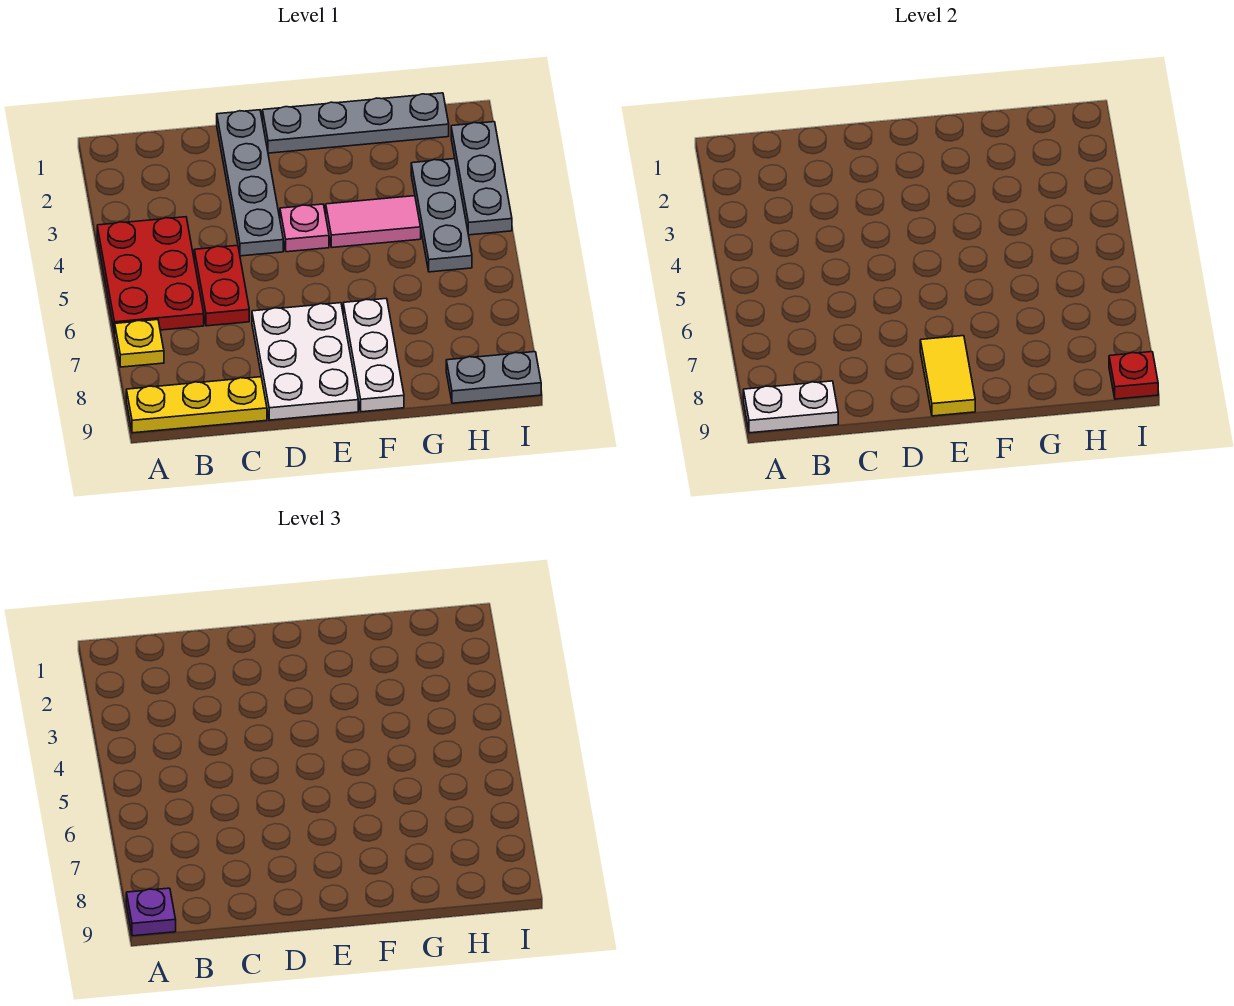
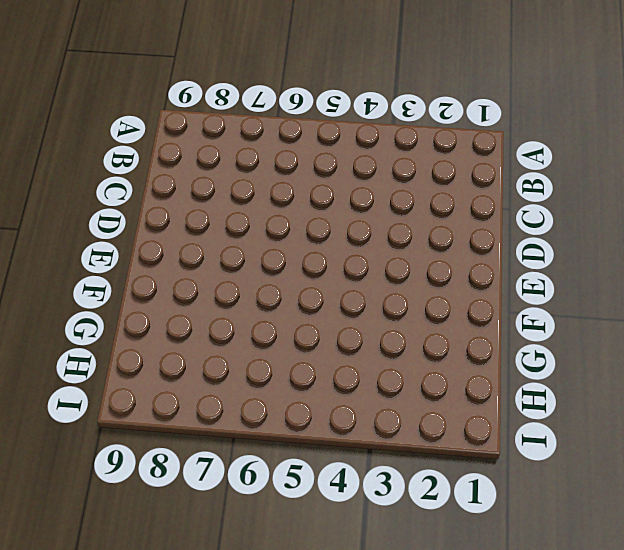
none -> red 2x3 plate [97,217,204,334]
none -> yellow 1x1 plate [115,320,164,367]
none -> yellow 1x3 plate [126,377,267,433]

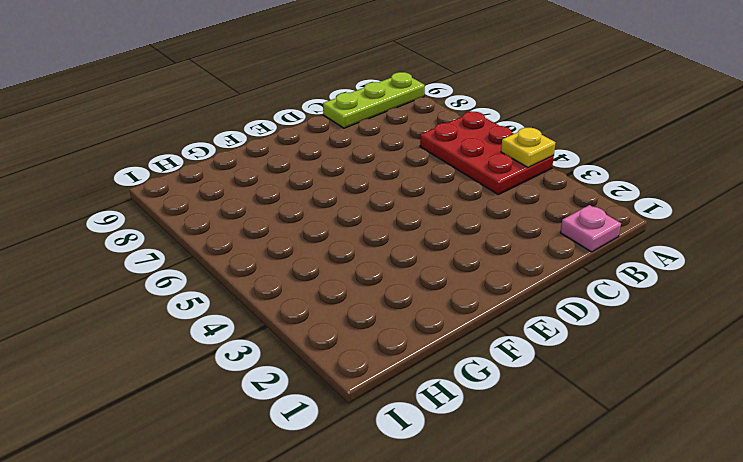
yellow 1x1 plate [501,128,556,168] -> yellow 1x1 plate moved to [115,320,164,367]
lime 1x3 plate [323,72,425,128] -> yellow 1x3 plate [126,377,267,433]
pink 1x1 plate [560,205,621,252] -> pink 1x1 plate moved to [280,204,329,252]
none -> red 1x2 plate [194,245,249,326]
none -> grey 1x4 plate [217,110,283,256]
none -> white 2x3 plate [252,303,358,420]

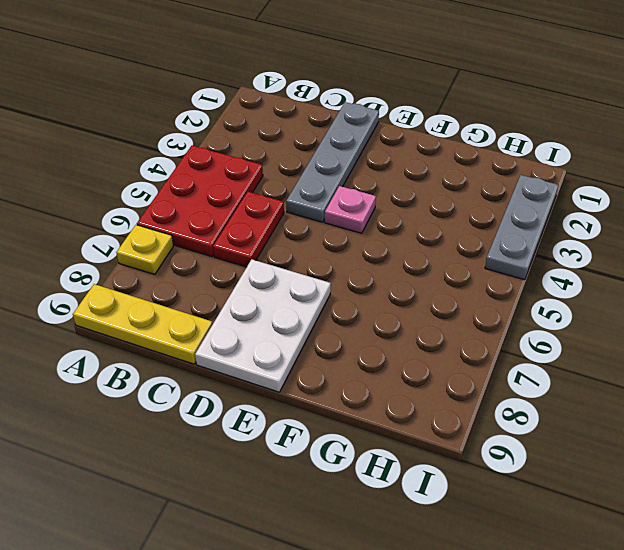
none -> grey 1x4 plate [262,93,449,153]
none -> pink 1x2 tile [326,196,421,248]
none -> white 1x3 plate [343,299,404,412]

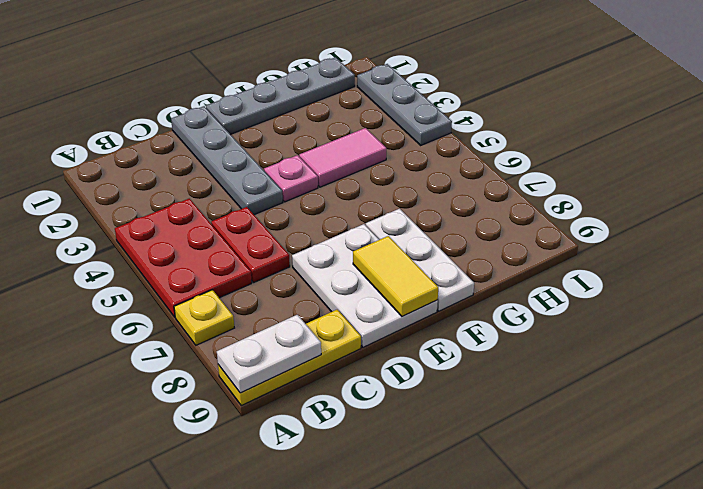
none -> grey 1x3 plate [411,159,472,272]
none -> grey 1x2 plate [446,352,541,403]
none -> red 1x1 plate [1109,352,1158,399]

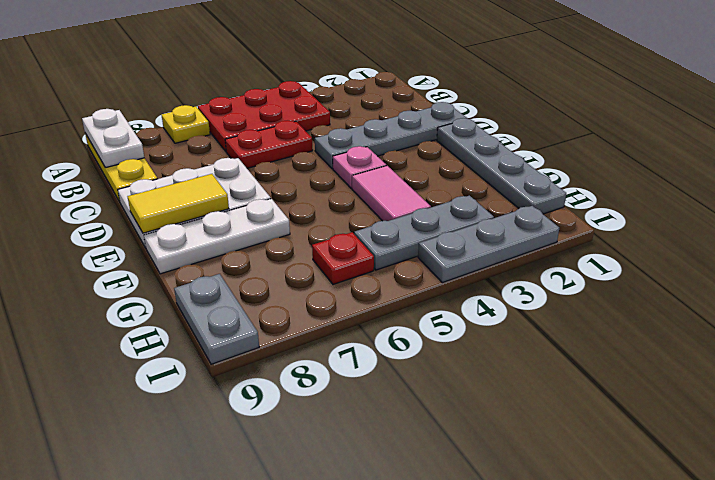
red 1x1 plate [312,232,374,284] -> red 1x1 plate moved to [1109,352,1158,399]
none -> purple 1x1 plate [126,888,176,936]

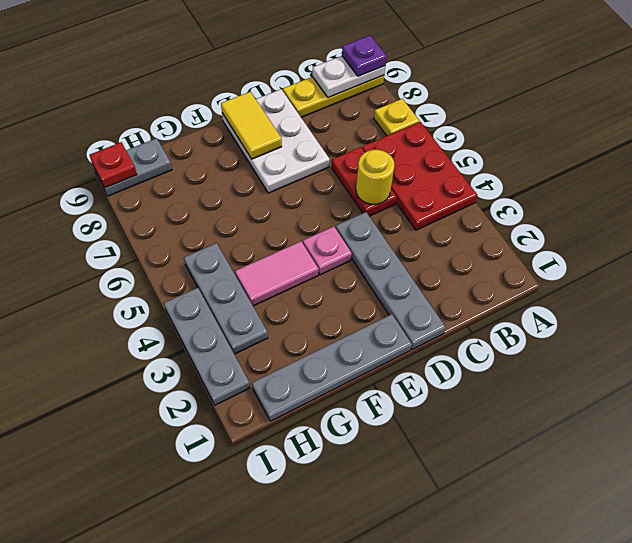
yellow 1x1 round brick [356,150,395,204] -> none
none -> white 1x3 plate [343,299,404,412]

